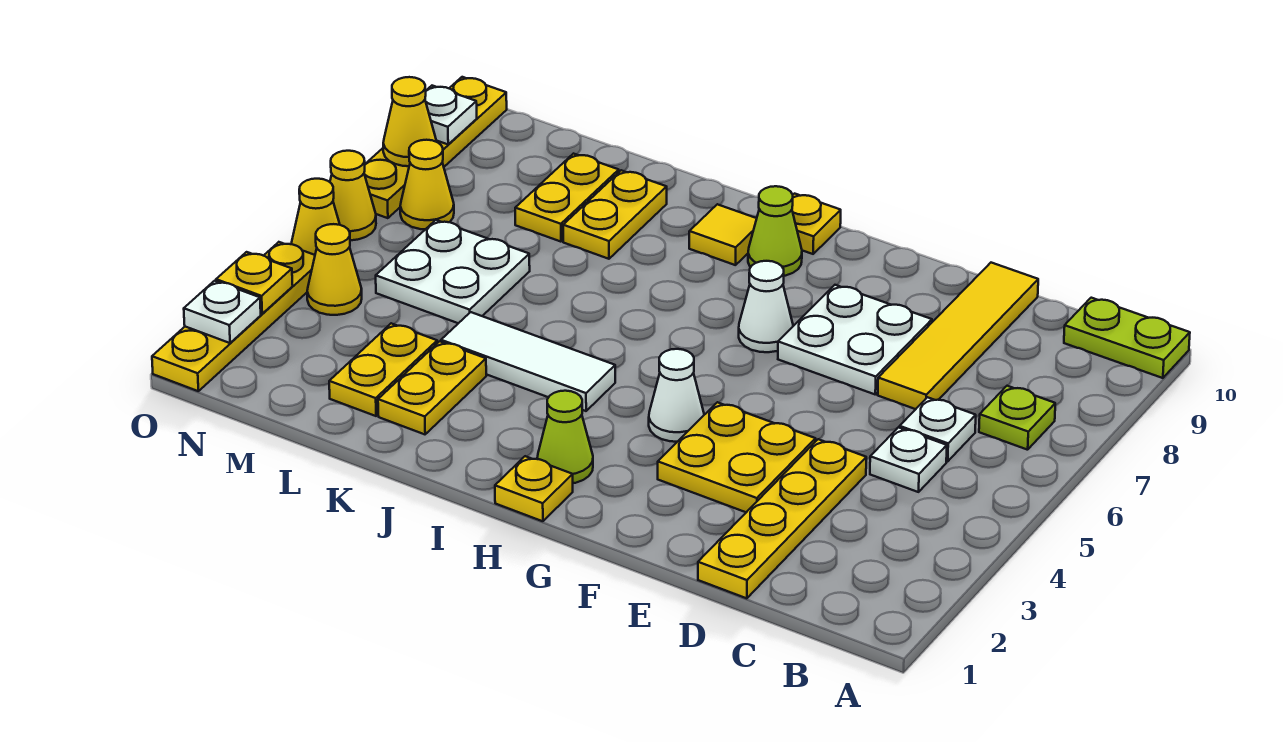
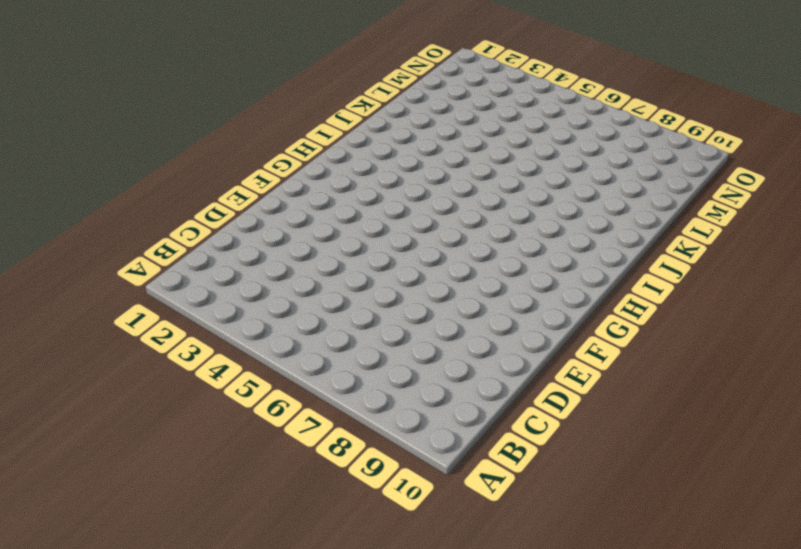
none -> lime 1x2 plate [1064,298,1190,378]
none -> lime 1x1 plate [979,386,1055,450]
none -> white 1x1 plate [870,427,947,492]
none -> white 1x1 plate [900,397,976,461]

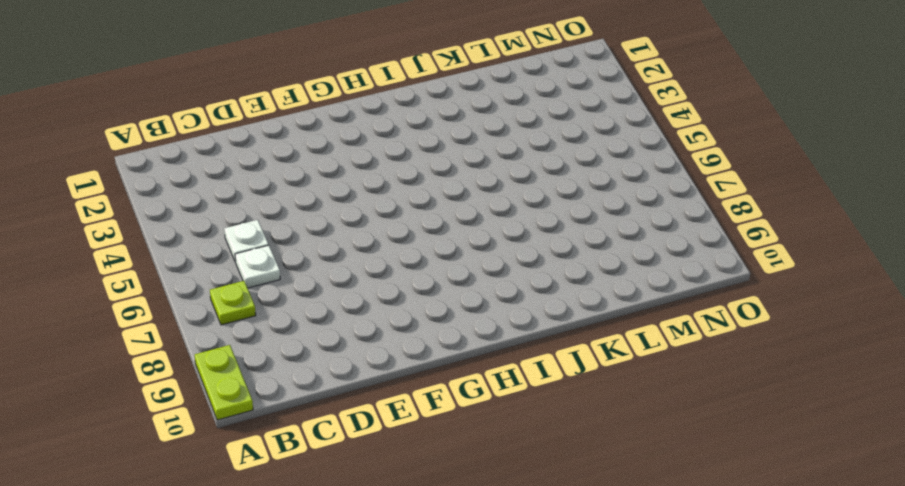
lime 1x2 plate [195,345,253,420] -> lime 1x2 plate turned to [1064,298,1190,378]
none -> yellow 1x4 plate [698,439,866,598]
none -> yellow 1x4 tile [878,263,1038,409]
none -> yellow 2x2 plate [658,402,816,512]
none -> white 2x2 plate [778,285,932,394]

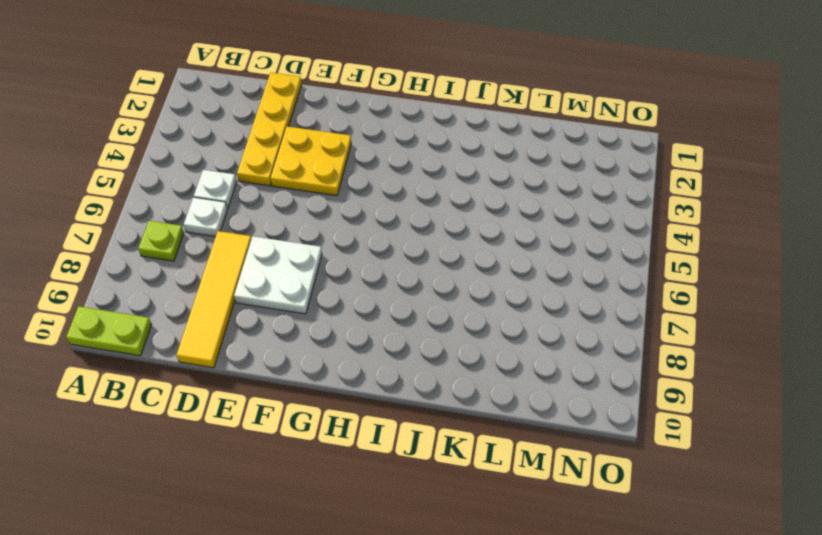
none -> white 1x1 cone [649,349,704,442]
none -> white 1x1 cone [739,261,793,352]
none -> yellow 1x1 plate [495,456,573,521]
none -> lime 1x1 cone [537,391,593,483]

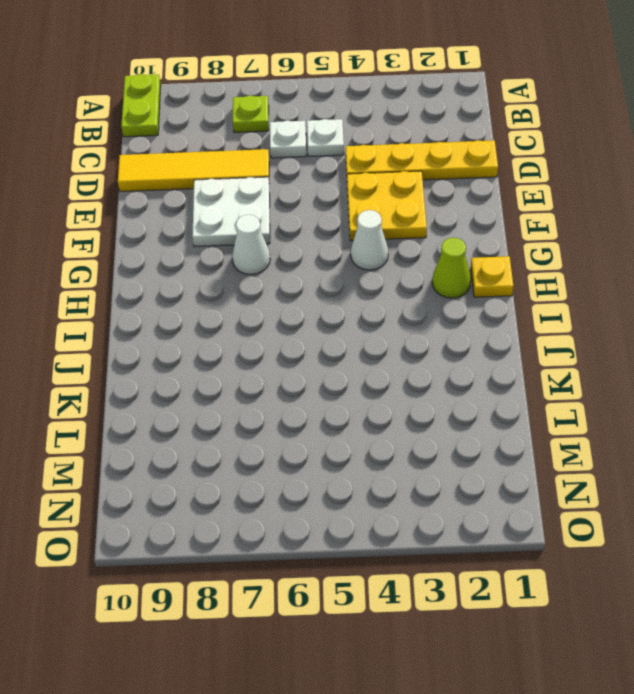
none -> lime 1x1 cone [748,186,802,276]
none -> yellow 1x1 plate [792,194,841,254]
none -> white 1x3 tile [441,312,615,411]
none -> yellow 1x1 tile [689,204,757,265]

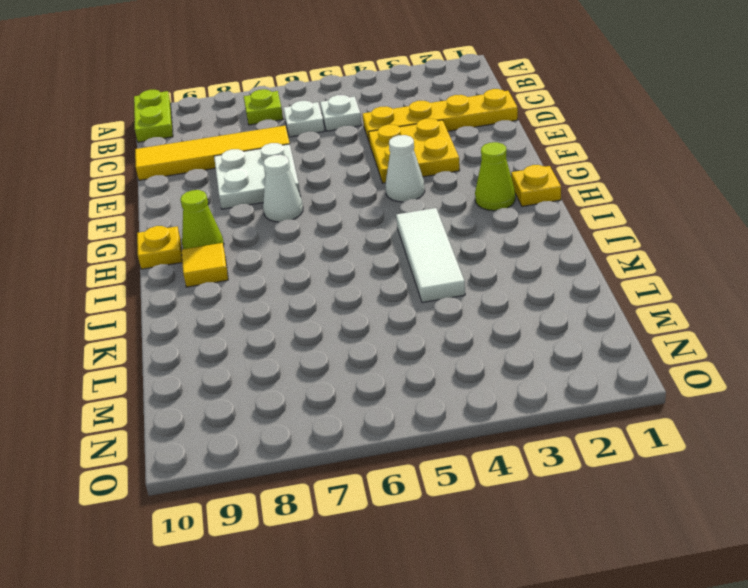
none -> yellow 1x2 plate [378,341,486,434]
none -> yellow 1x2 plate [563,170,667,259]
none -> yellow 1x2 plate [329,323,437,416]
none -> white 2x2 plate [376,220,530,323]

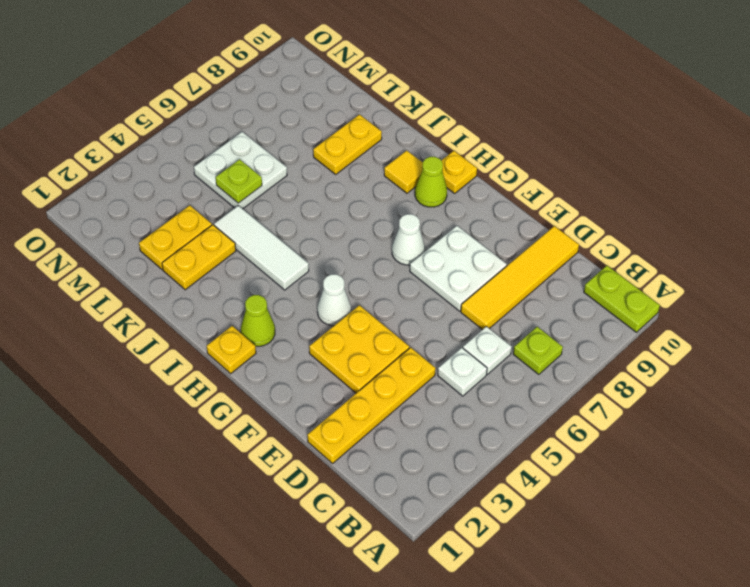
lime 1x1 plate [216,159,262,203] -> none
none -> yellow 1x2 plate [515,154,619,242]
none -> yellow 1x1 cone [307,224,362,315]
none -> yellow 1x1 cone [400,140,454,229]
none -> yellow 1x4 plate [152,242,315,391]

